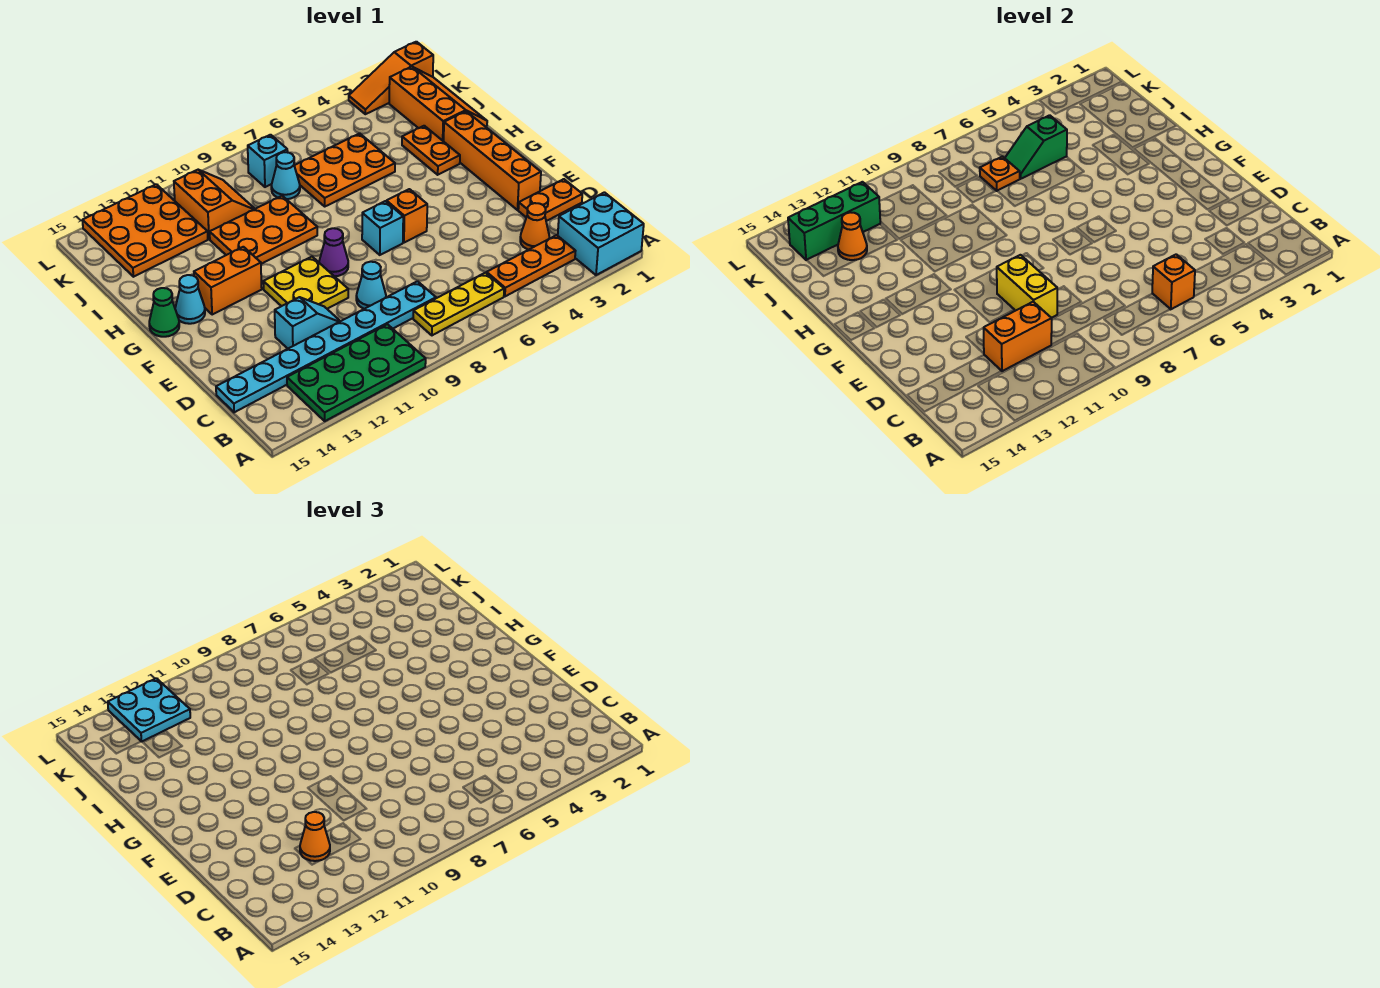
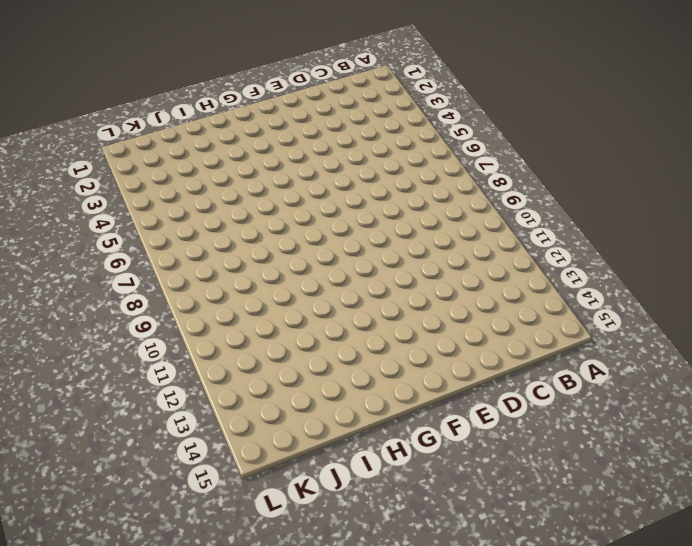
none -> cyan 2x2 brick [558,192,644,275]
none -> green 2x4 plate [287,324,426,421]
none -> orange 1x3 plate [487,235,575,296]
none -> yellow 1x3 plate [413,273,504,335]

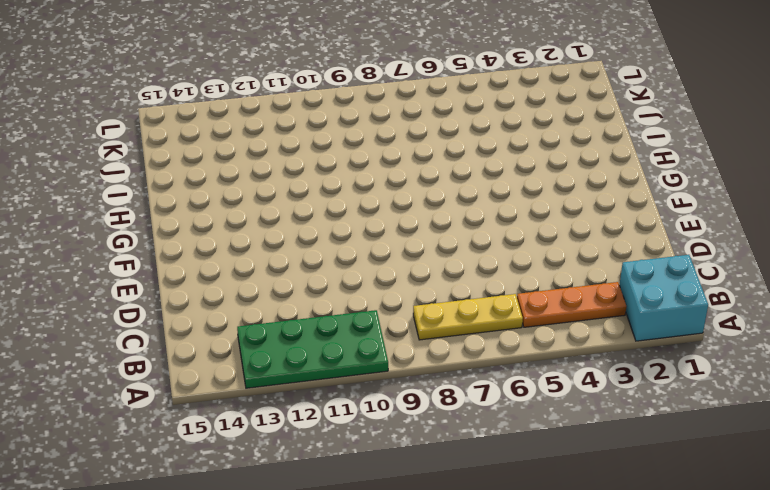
none -> orange 1x1 cone [520,203,549,250]
none -> cyan 1x8 plate [216,281,436,412]
none -> orange 1x2 plate [518,179,582,221]
none -> cyan 1x1 cone [356,262,386,309]

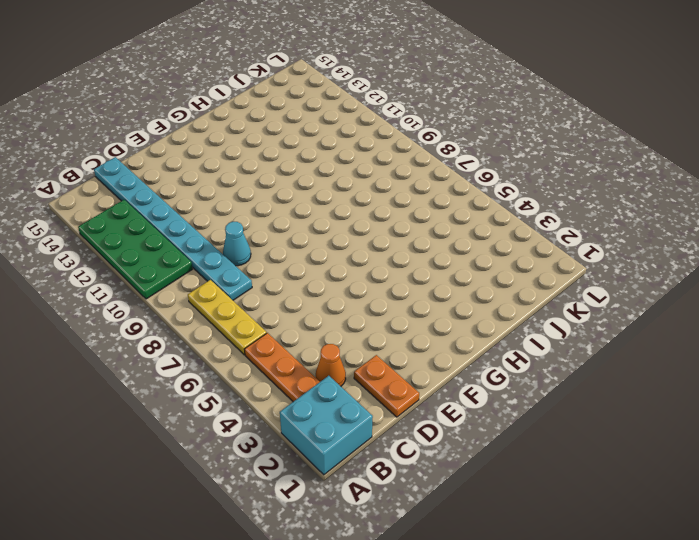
none -> cyan 1x2 slope [275,297,340,349]
none -> orange 1x4 brick [444,111,541,210]
none -> yellow 2x2 plate [263,257,348,309]
none -> orange 1x1 brick [387,189,427,243]

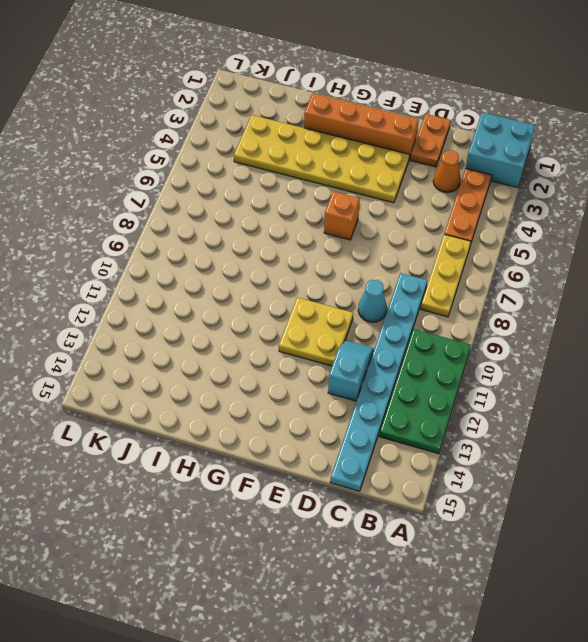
yellow 2x6 plate [234,115,409,203] -> orange 1x2 plate [402,126,460,175]
none -> cyan 1x1 brick [362,201,403,255]
none -> purple 1x1 cone [319,228,348,276]
none -> orange 1x2 brick [194,247,262,315]
none -> cyan 1x1 cone [175,275,205,324]

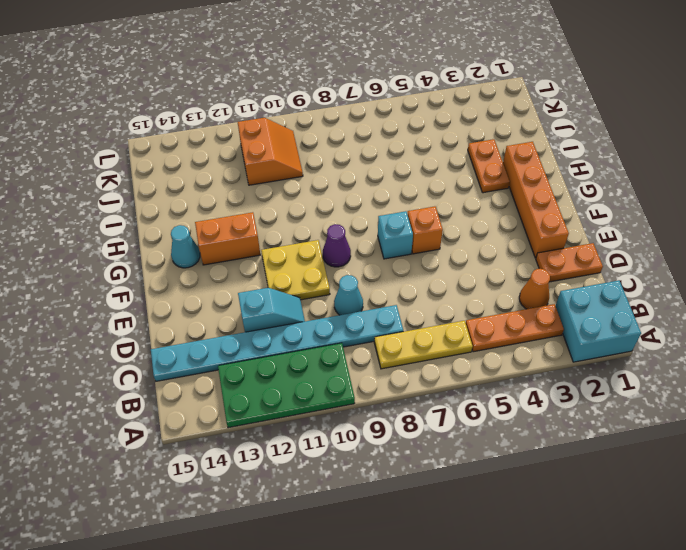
none -> green 1x1 cone [149,288,179,337]
none -> orange 2x3 plate [210,196,317,264]
none -> orange 2x3 slope [389,67,487,141]
none -> orange 2x3 plate [294,133,395,206]

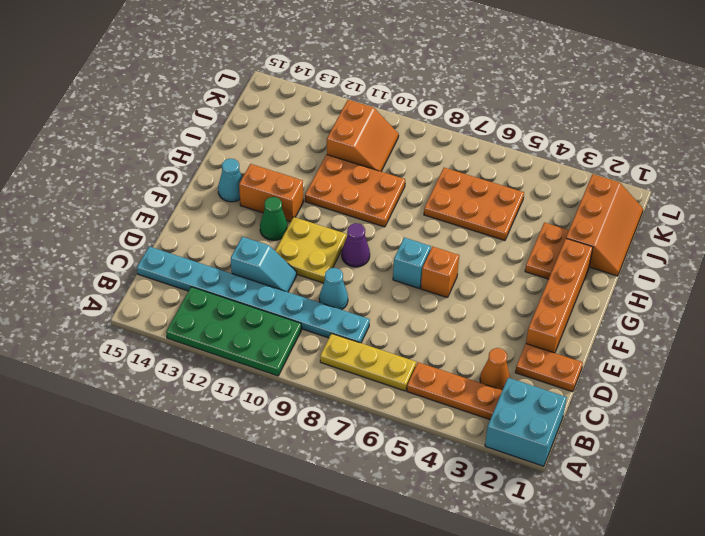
green 1x1 cone [260,197,288,240] -> green 1x1 cone moved to [149,288,179,337]
none -> cyan 1x1 cone [271,152,300,199]
none -> orange 3x3 plate [82,184,208,277]
none -> cyan 1x1 brick [248,135,288,187]
none -> orange 1x3 slope [349,42,433,114]

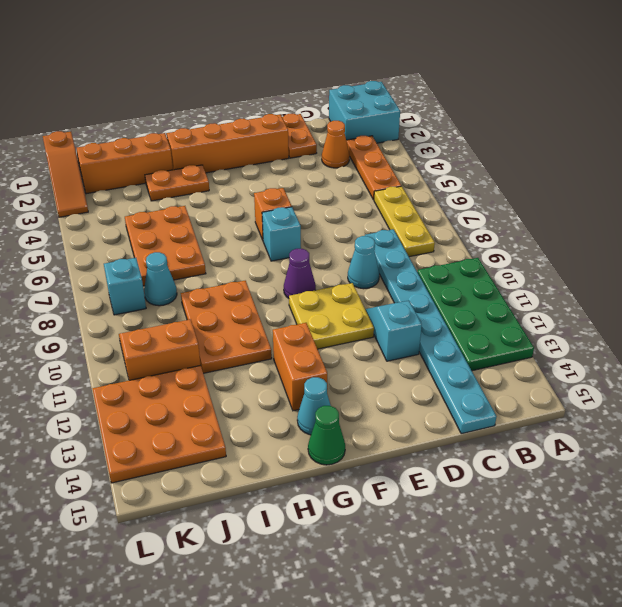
none -> orange 1x1 brick [1152,254,1195,309]
none -> orange 1x2 brick [984,302,1052,371]
none -> yellow 1x2 brick [997,255,1057,318]
none -> green 1x2 slope [1005,115,1067,179]

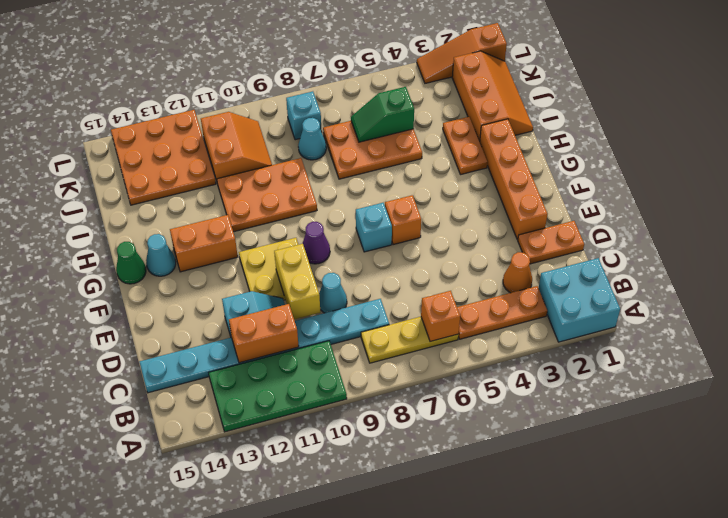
none -> orange 1x1 plate [980,156,1020,191]
none -> orange 1x1 cone [838,212,867,260]
none -> green 1x3 brick [788,182,880,260]
none -> orange 1x1 cone [300,812,330,861]

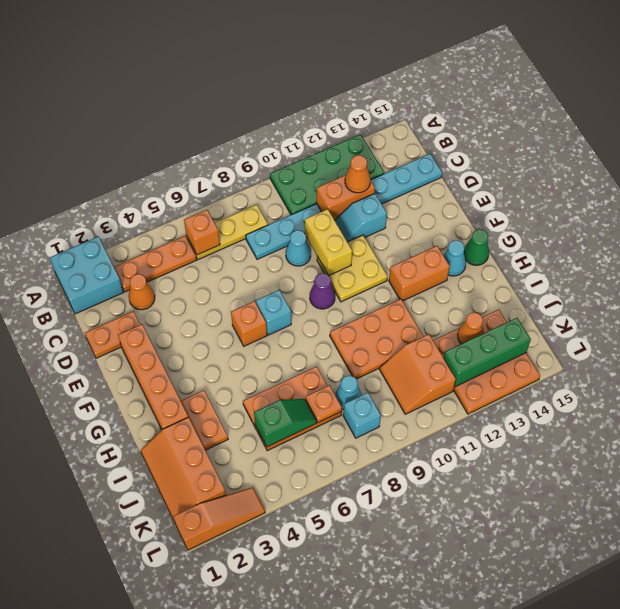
none -> cyan 2x2 plate [108,678,190,742]

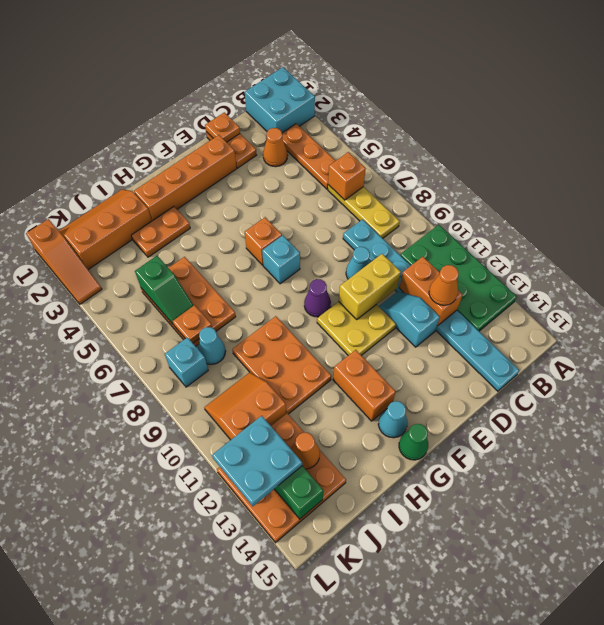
orange 1x1 plate [205,112,240,142] -> none

